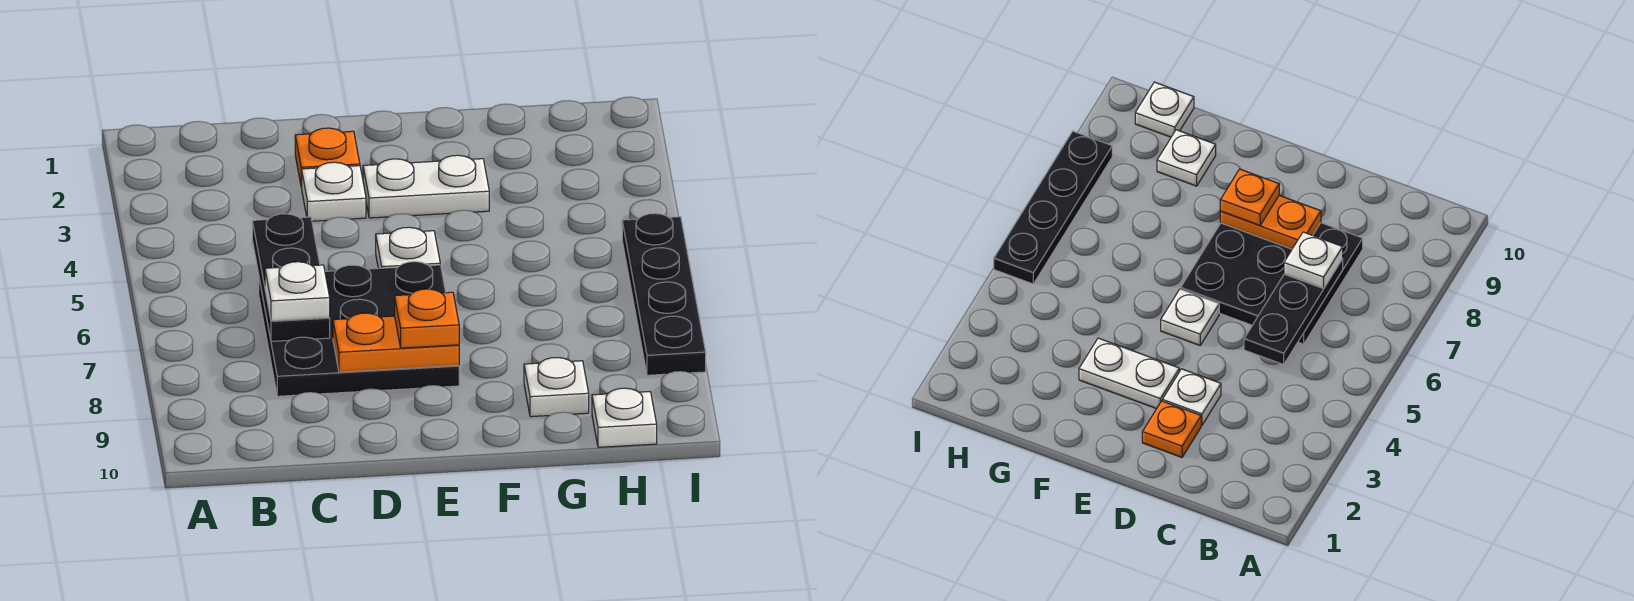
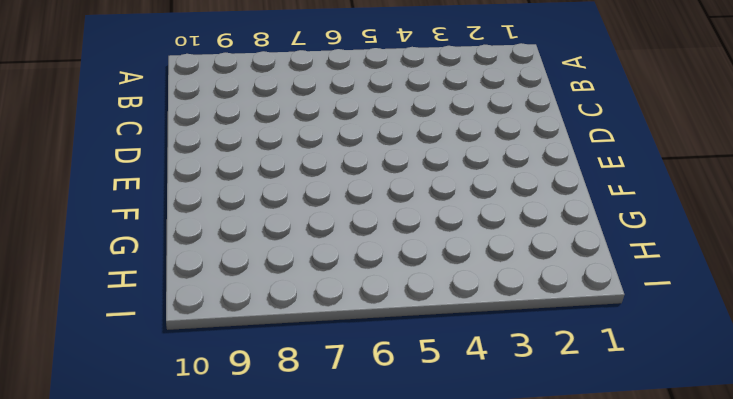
none -> black 3x3 plate [259,262,459,396]
none -> orange 1x1 plate [295,128,360,187]
none -> white 1x1 plate [302,162,366,221]

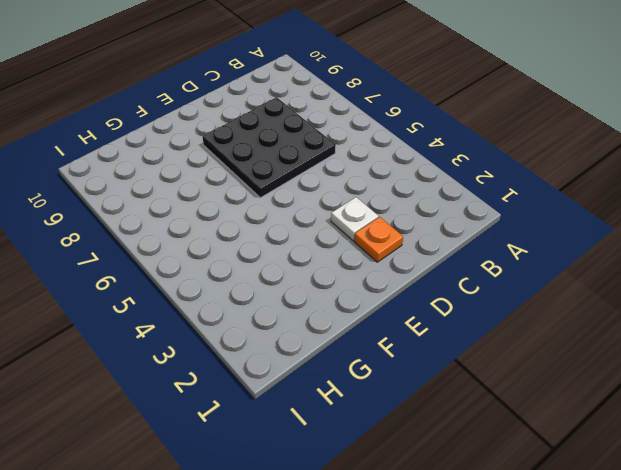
none -> white 1x2 plate [363,155,489,218]
none -> white 1x1 plate [376,227,440,268]
none -> white 1x1 plate [524,357,589,417]

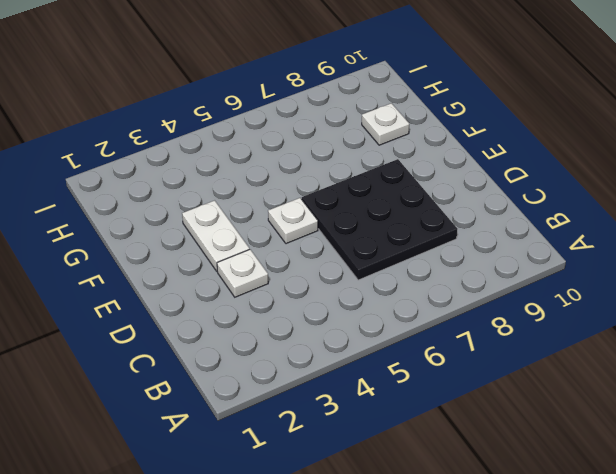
none -> orange 1x1 plate [295,128,360,187]
none -> white 1x1 plate [592,388,657,447]
none -> black 1x4 plate [622,213,706,375]

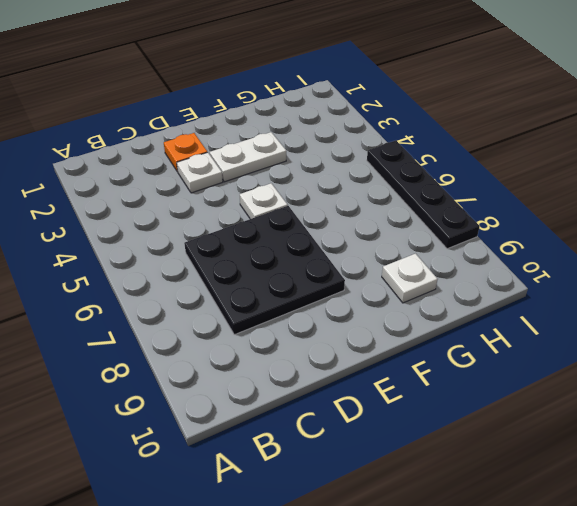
none -> white 1x1 plate [592,388,657,447]
none -> black 1x3 plate [252,214,330,341]
none -> orange 1x2 plate [333,313,459,372]

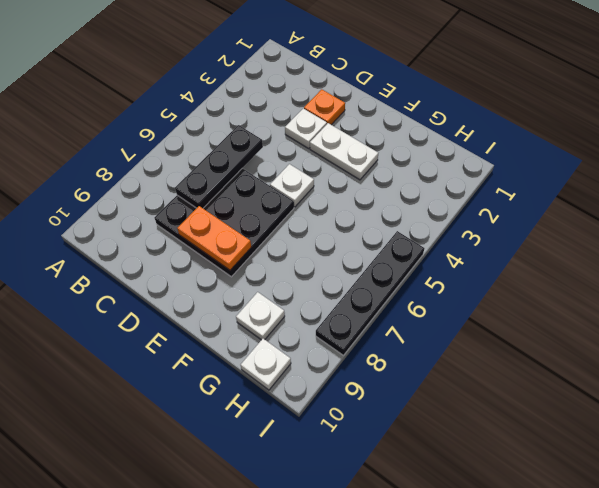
none -> white 1x1 plate [265,262,330,321]
none -> orange 1x1 plate [395,289,459,348]

